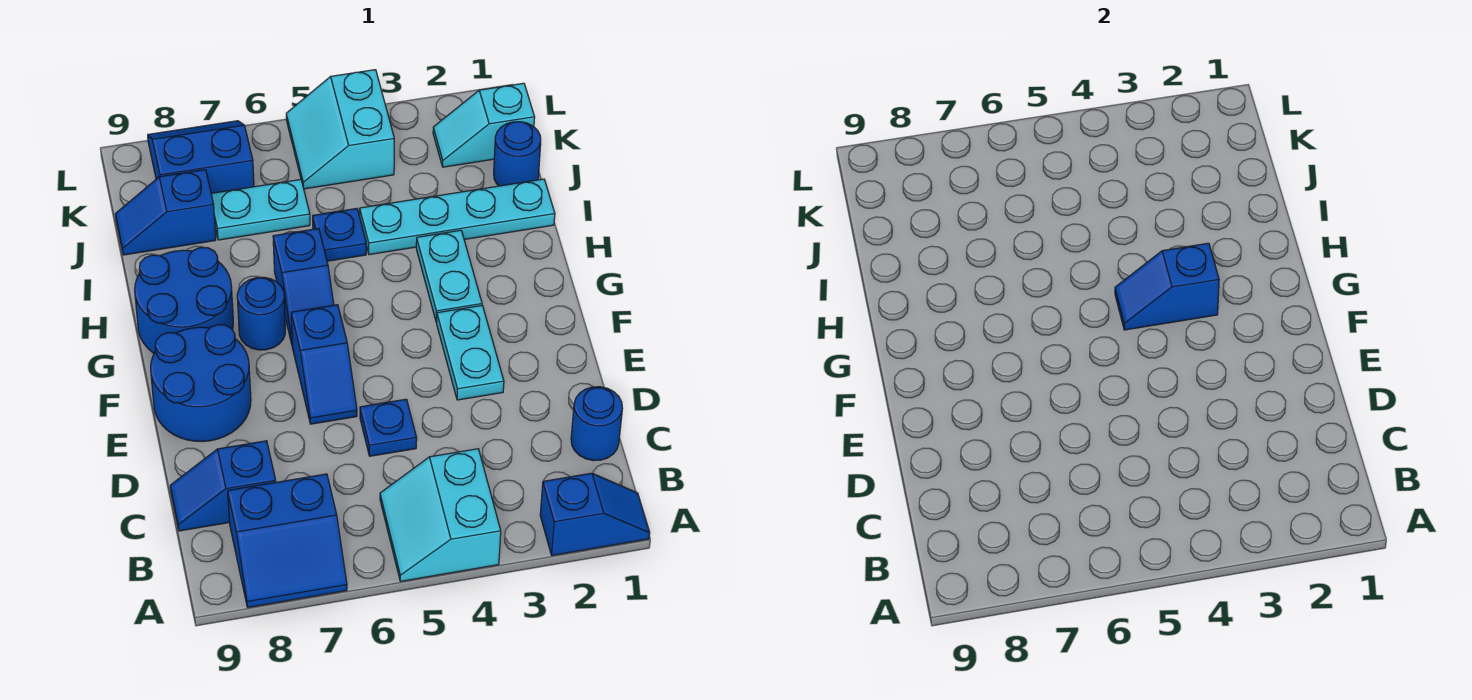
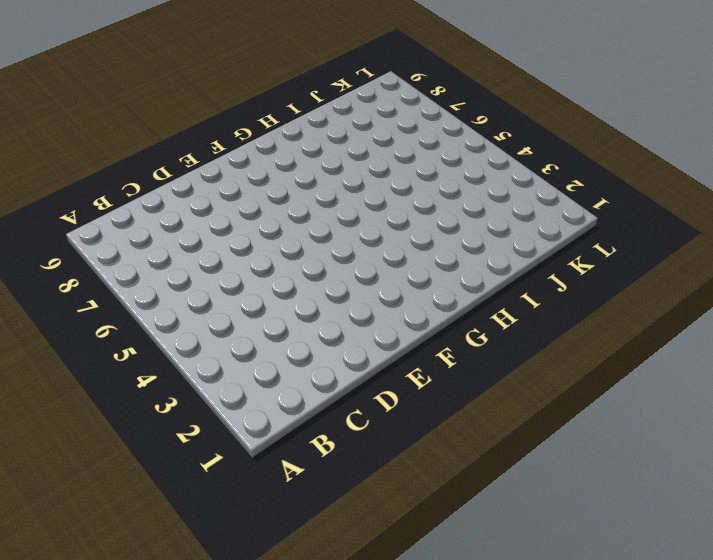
none -> blue 1x2 slope [540,473,650,555]
none -> cyan 2x2 slope [380,449,501,581]
none -> blue 2x2 slope [228,474,347,607]

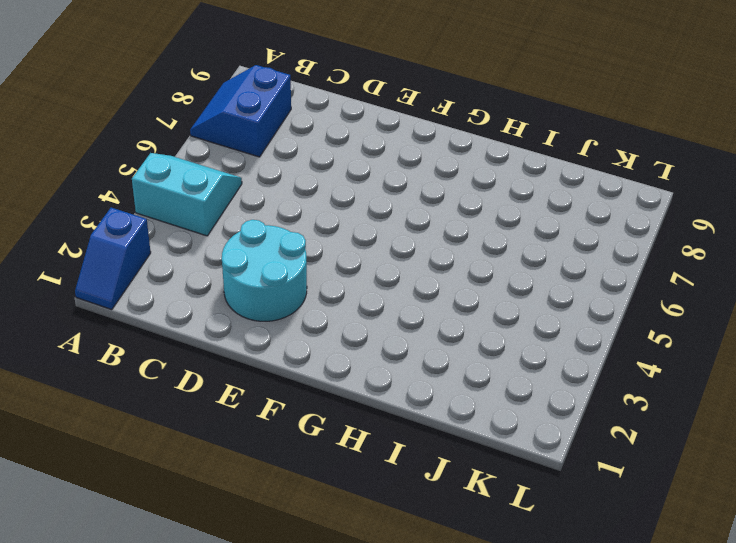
cyan 2x2 round brick [222,220,307,321] -> cyan 1x2 plate [437,305,504,400]
none -> blue 1x1 round brick [571,387,623,461]
none -> blue 1x2 slope [170,441,276,531]
none -> blue 1x1 plate [360,399,417,456]

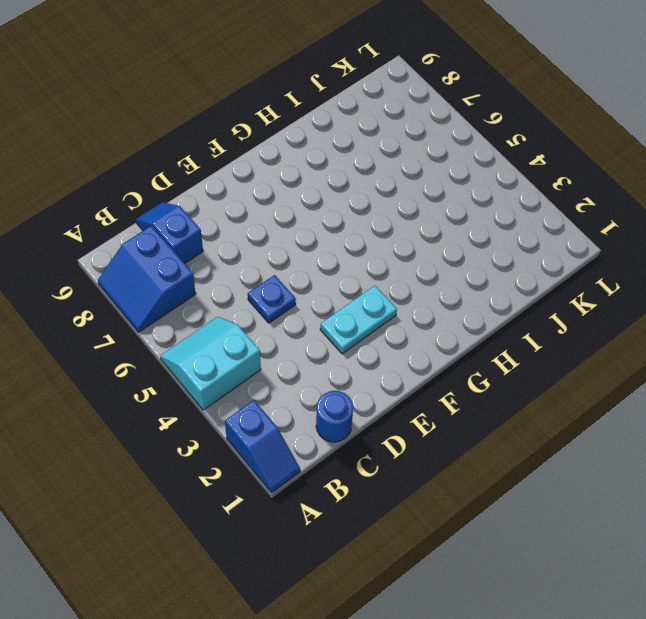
none -> blue 1x2 slope [291,305,357,424]
none -> blue 2x2 round brick [151,325,251,442]
none -> cyan 1x2 plate [416,230,482,322]

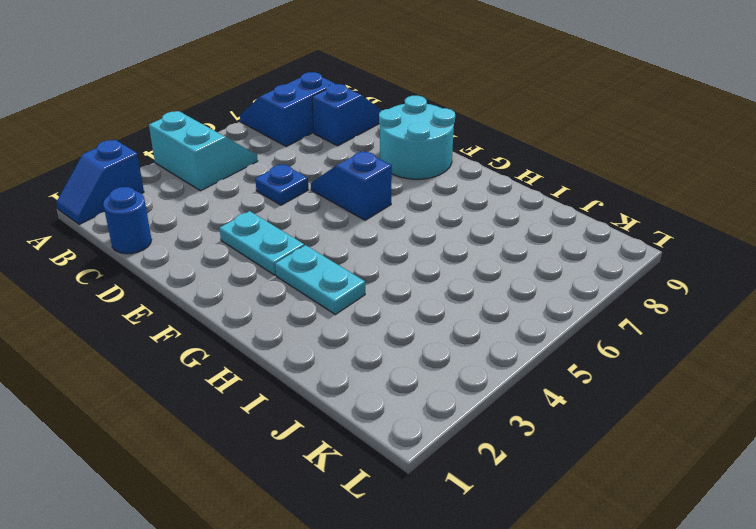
cyan 2x2 round brick [379,96,455,179] -> blue 2x2 round brick [151,325,251,442]
none -> blue 1x2 slope [273,228,334,344]
none -> blue 1x1 round brick [237,277,285,350]
none -> blue 2x2 round brick [135,247,233,353]

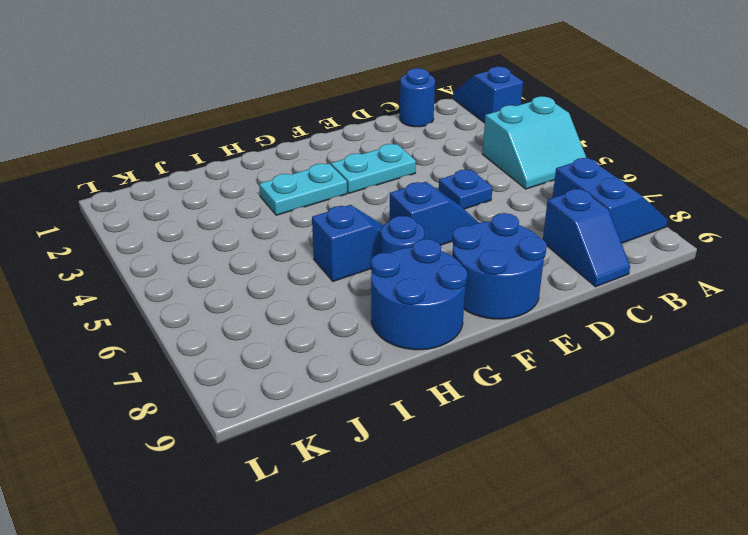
none -> cyan 1x4 plate [360,179,555,255]
none -> blue 1x1 plate [313,208,366,261]
none -> blue 1x1 round brick [494,122,541,186]

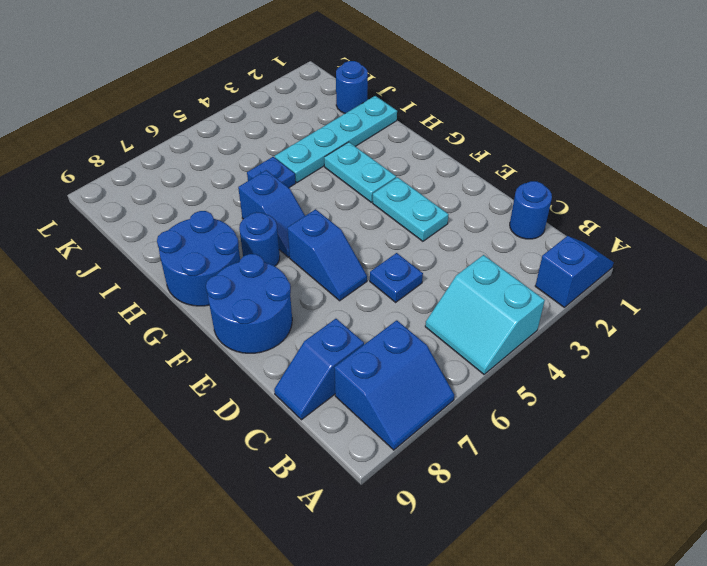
none -> cyan 1x2 plate [211,180,310,240]
none -> blue 1x2 slope [115,170,216,255]
none -> cyan 1x2 slope [433,83,535,167]

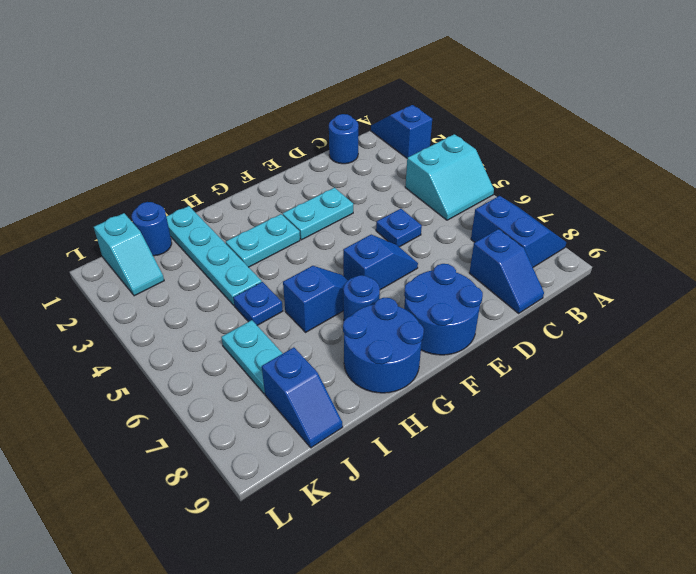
none -> cyan 2x2 slope [286,70,394,189]
none -> blue 2x2 slope [148,121,254,193]
none -> blue 1x2 slope [1115,243,1219,330]

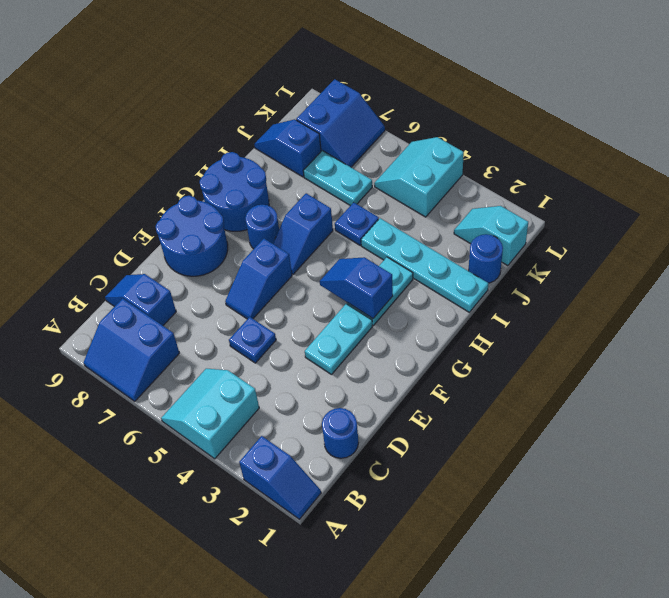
blue 2x2 slope [296,79,385,167] -> blue 2x2 slope turned to [148,121,254,193]

